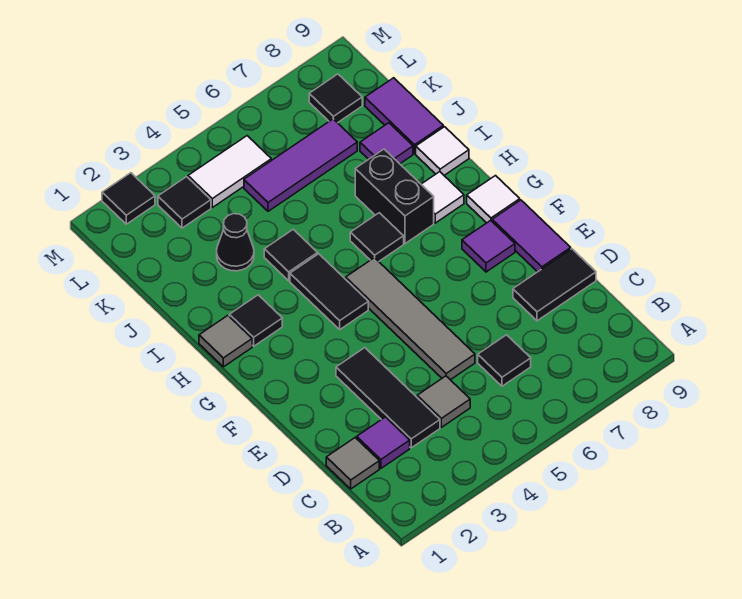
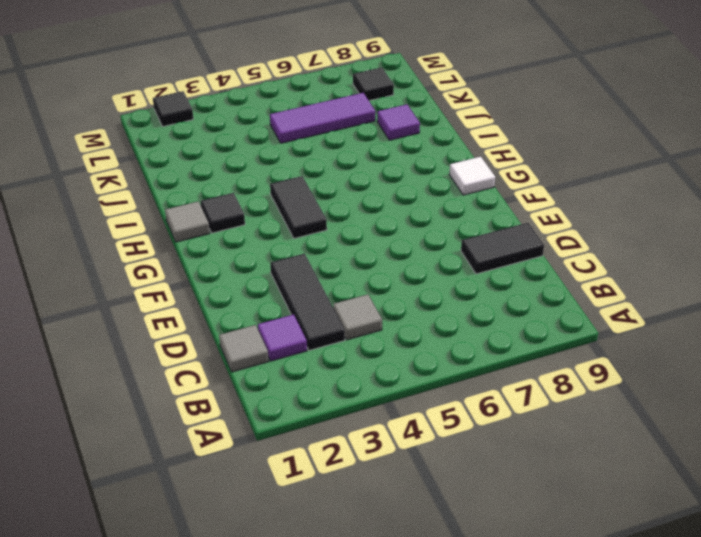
none -> black 1x1 tile [478,335,531,386]
none -> grey 1x4 tile [346,258,475,380]
none -> purple 1x2 tile [492,200,571,272]

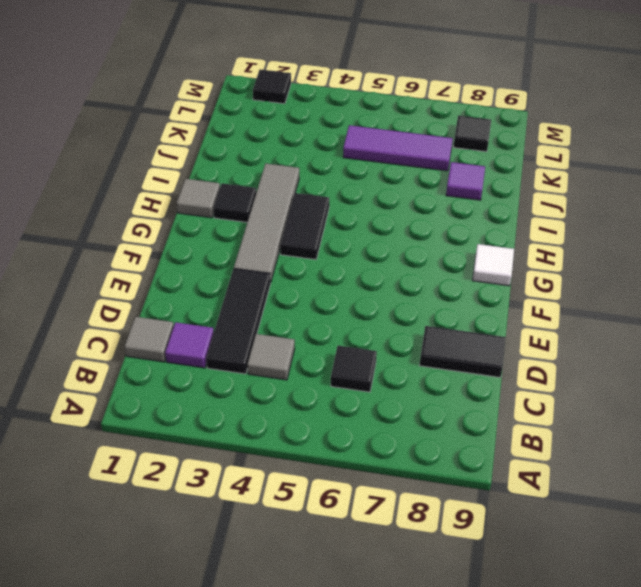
grey 1x4 tile [234,163,299,281] -> grey 1x4 tile moved to [346,258,475,380]
none -> purple 1x2 tile [492,200,571,272]
none -> purple 1x1 tile [462,220,515,272]
none -> black 1x1 tile [350,213,404,261]

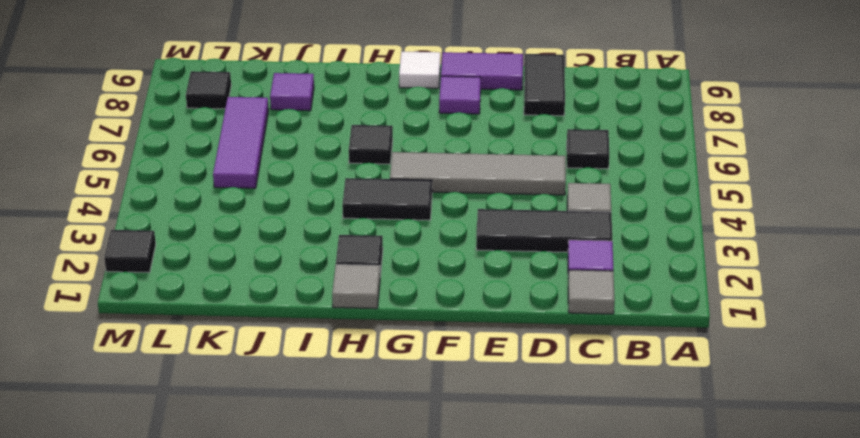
none -> black 1x2 brick [355,149,434,244]
none -> white 1x1 tile [421,172,464,223]
none -> black 1x1 tile [264,229,318,281]

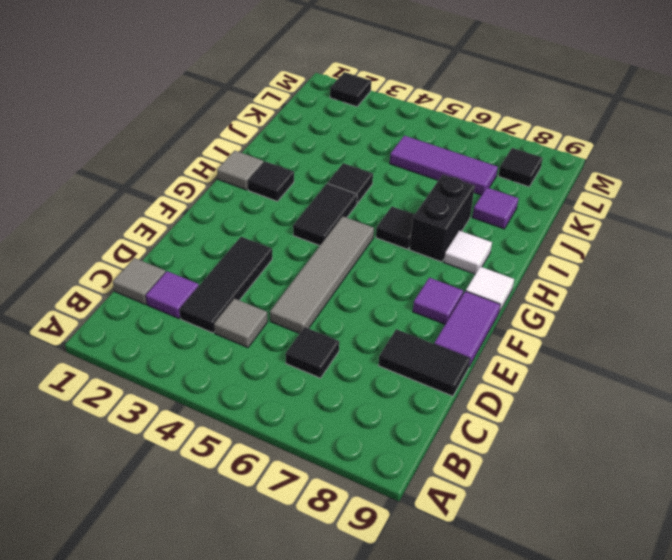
none -> white 1x1 tile [416,127,469,175]
none -> black 1x1 cone [217,214,254,271]
none -> purple 1x2 tile [365,78,443,154]

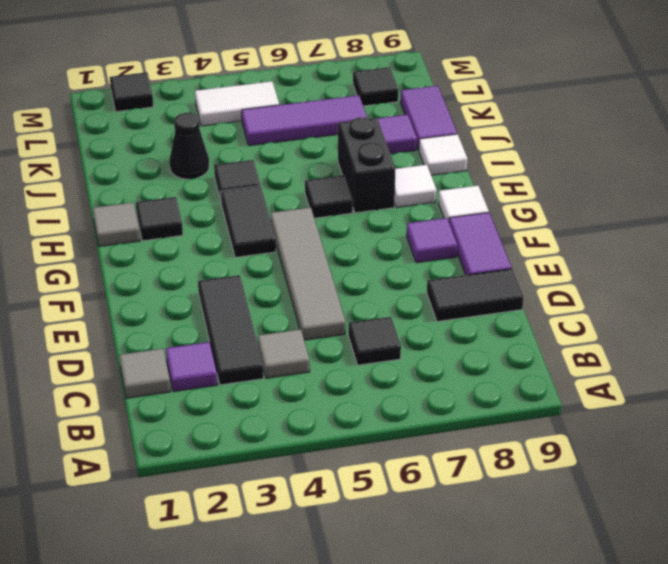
none -> black 1x1 tile [158,177,211,228]

